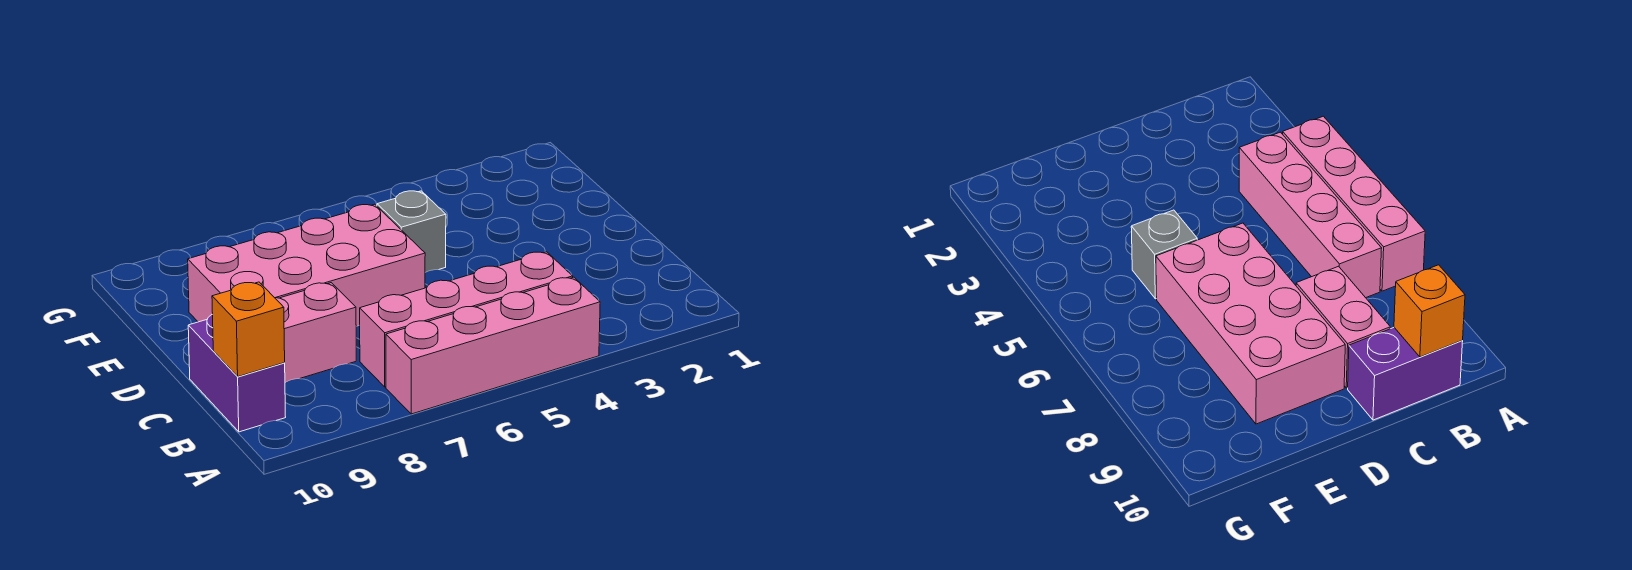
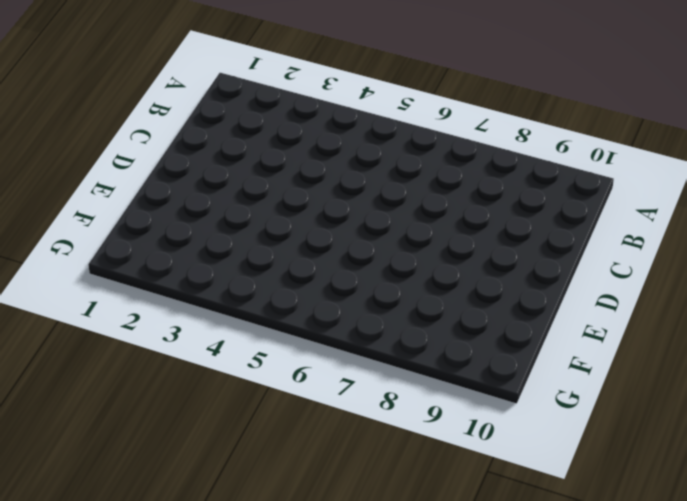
none -> pink 1x4 brick [386,277,600,414]
none -> pink 1x4 brick [360,252,573,387]

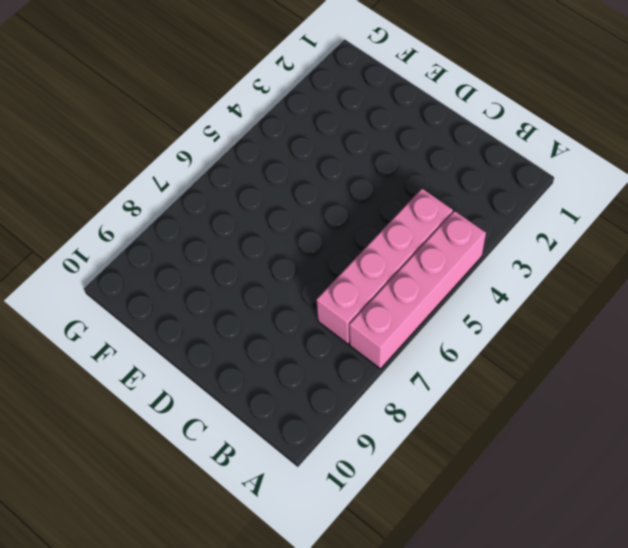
none -> purple 1x2 brick [188,314,285,432]
none -> pink 1x2 brick [275,283,356,383]

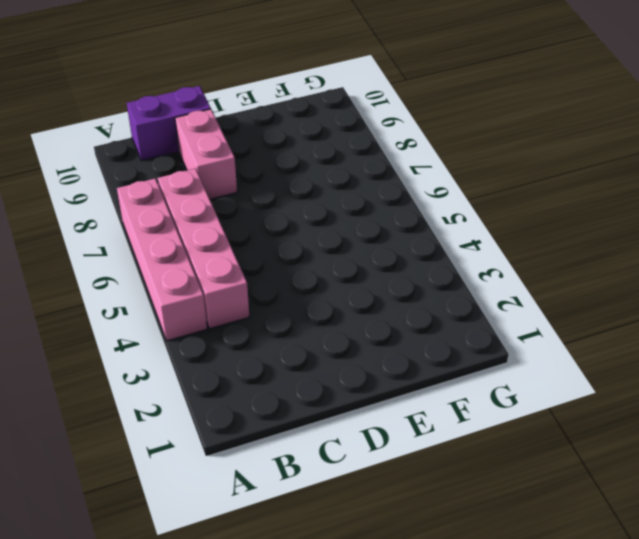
none -> pink 2x4 brick [188,204,425,327]
none -> grey 1x1 brick [377,191,446,272]

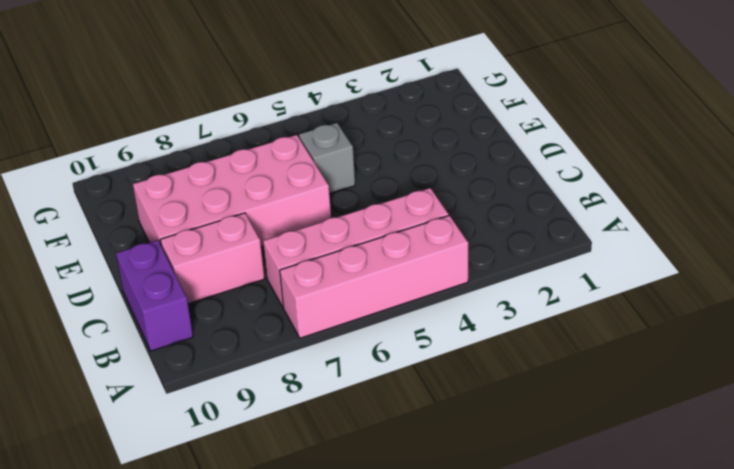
none -> orange 1x1 brick [212,282,285,377]

